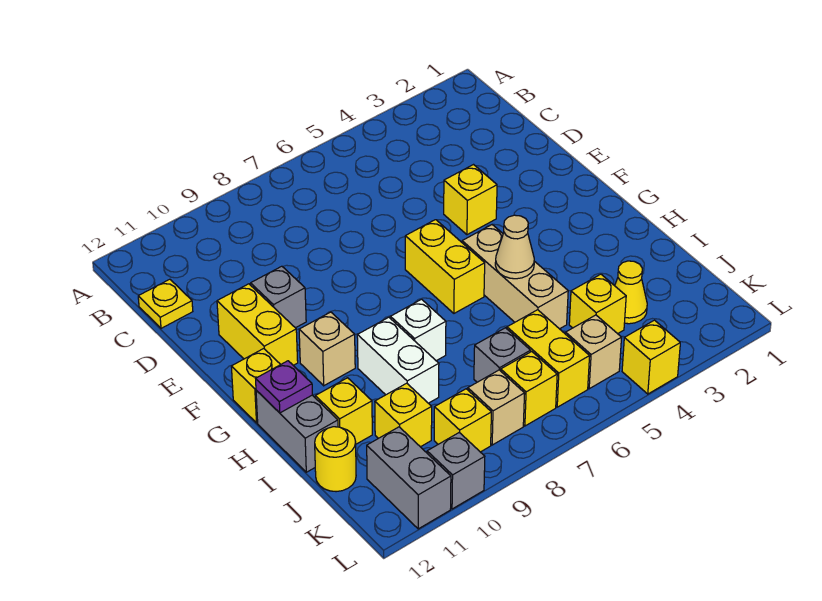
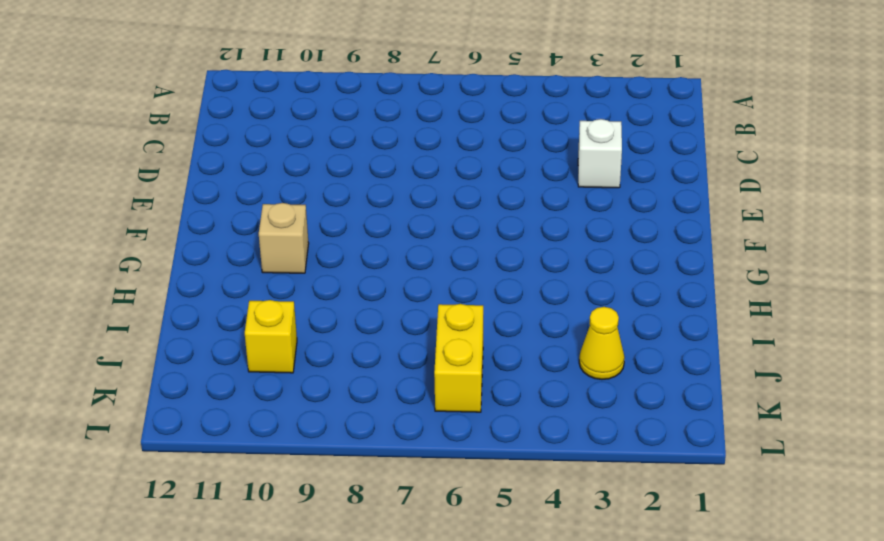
white 1x1 brick [578,119,622,188] -> white 1x1 brick moved to [390,299,446,361]
none -> yellow 1x1 plate [138,279,193,328]
none -> yellow 1x1 brick [444,165,497,235]
none -> grey 1x1 brick [251,266,306,328]

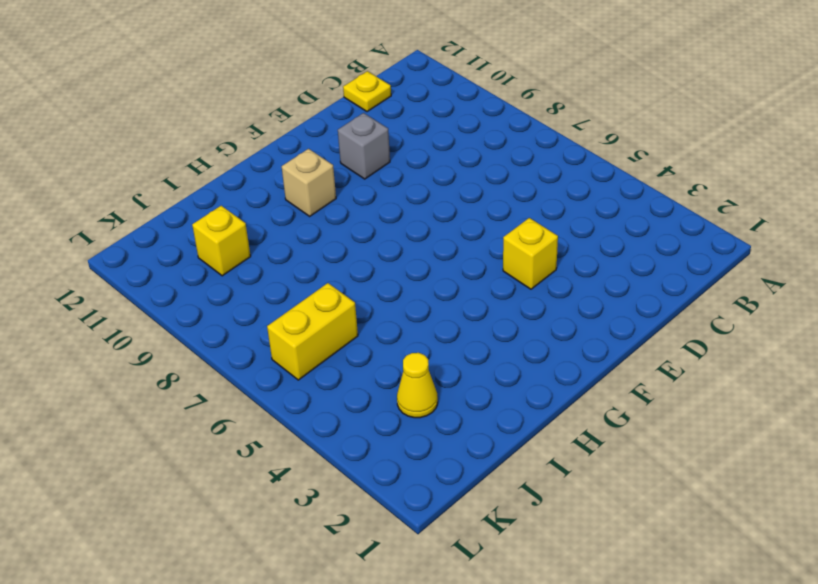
none -> yellow 1x2 brick [217,284,298,365]
none -> yellow 1x2 brick [405,220,485,313]
none -> tan 1x3 brick [462,225,568,329]

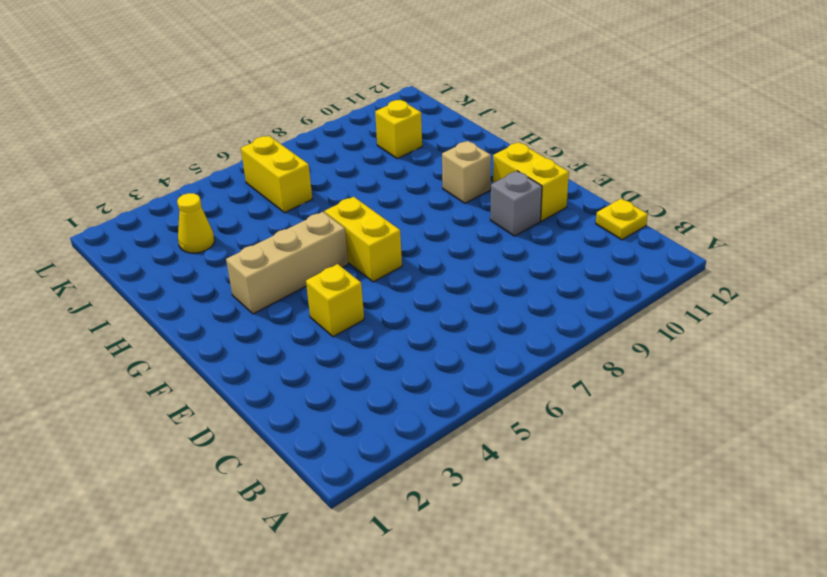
tan 1x3 brick [226,212,348,314] -> tan 1x3 brick turned to [462,225,568,329]
none -> yellow 1x1 brick [231,349,281,423]
none -> white 1x1 brick [390,299,446,361]
none -> white 1x2 brick [357,317,439,403]

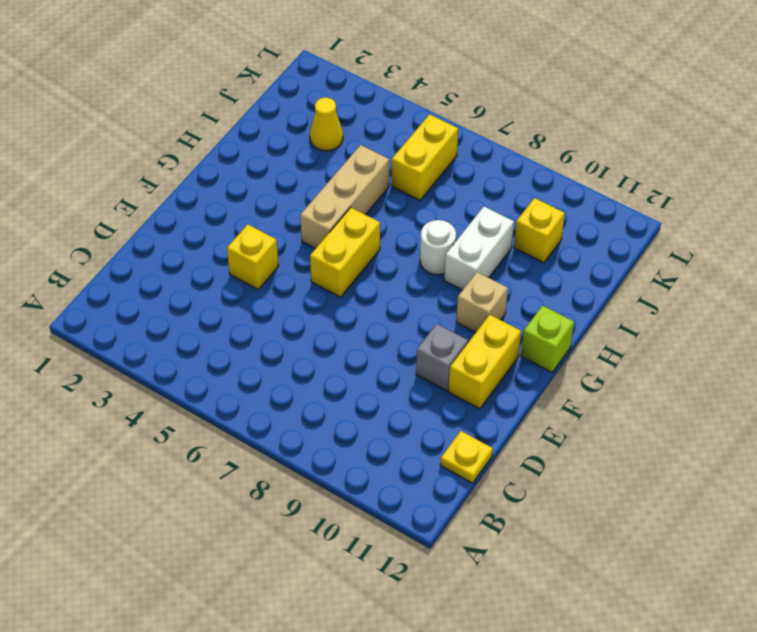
lime 1x1 brick [521,306,574,372] -> yellow 1x1 brick [231,349,281,423]
white 1x1 round brick [420,220,456,275] -> white 1x1 brick [390,299,446,361]
none -> grey 1x2 brick [256,390,338,472]
none -> yellow 1x1 brick [315,378,372,444]
none -> yellow 1x1 brick [569,274,626,334]

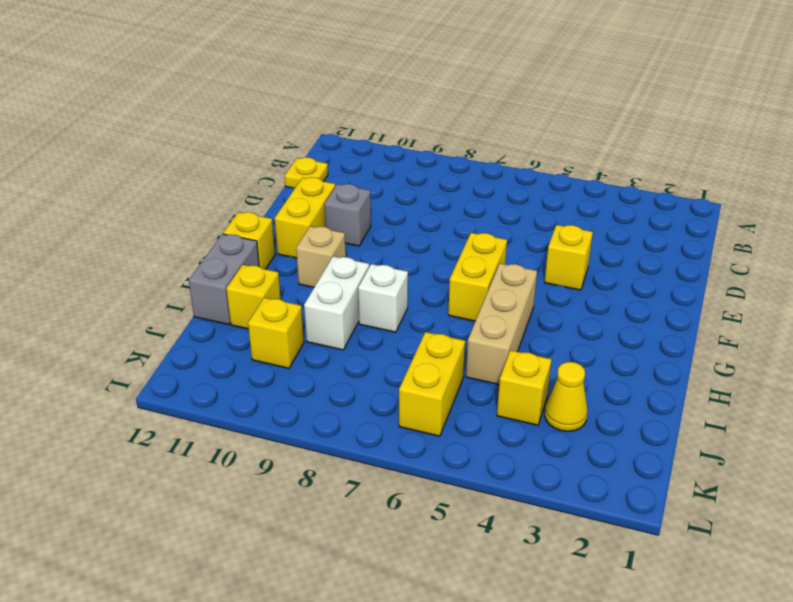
none -> grey 1x1 brick [474,328,531,382]
none -> yellow 1x1 round brick [315,427,356,492]
none -> tan 1x1 brick [566,315,622,389]

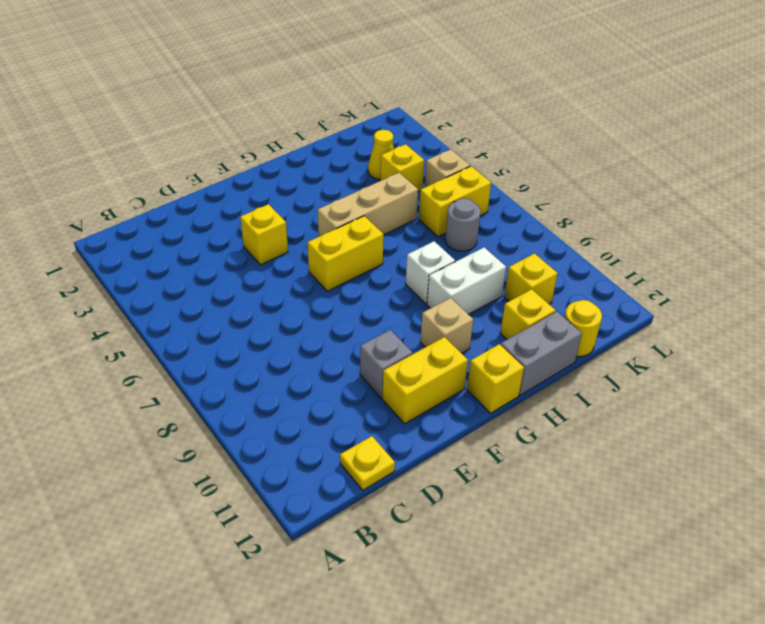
grey 1x1 round brick [445,198,481,251] -> grey 1x1 brick [474,328,531,382]
none -> yellow 1x1 brick [501,352,557,426]
none -> tan 1x1 brick [468,370,525,445]
none -> yellow 1x1 brick [434,389,491,452]

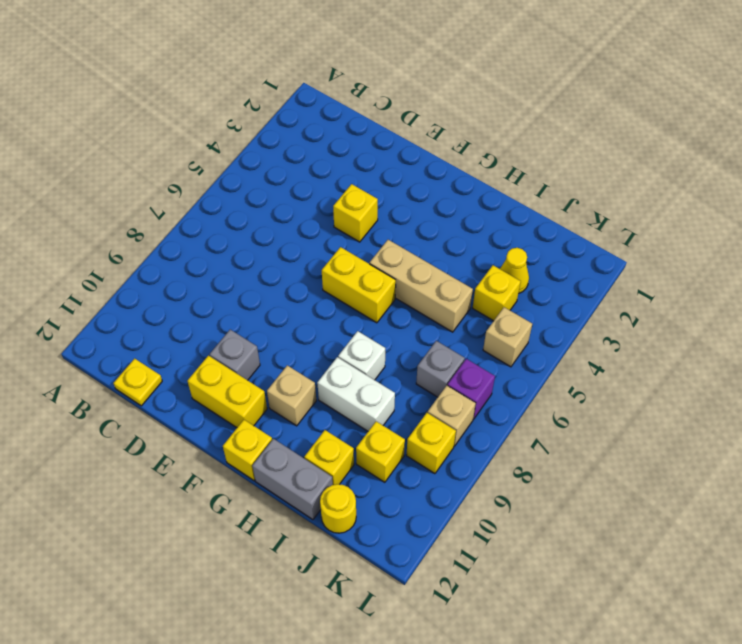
purple 1x1 brick [447,359,495,419] -> yellow 1x1 brick [501,352,557,426]
none -> yellow 1x2 brick [507,310,590,407]
none -> grey 1x2 brick [367,427,451,529]
none -> yellow 1x1 brick [622,320,680,394]

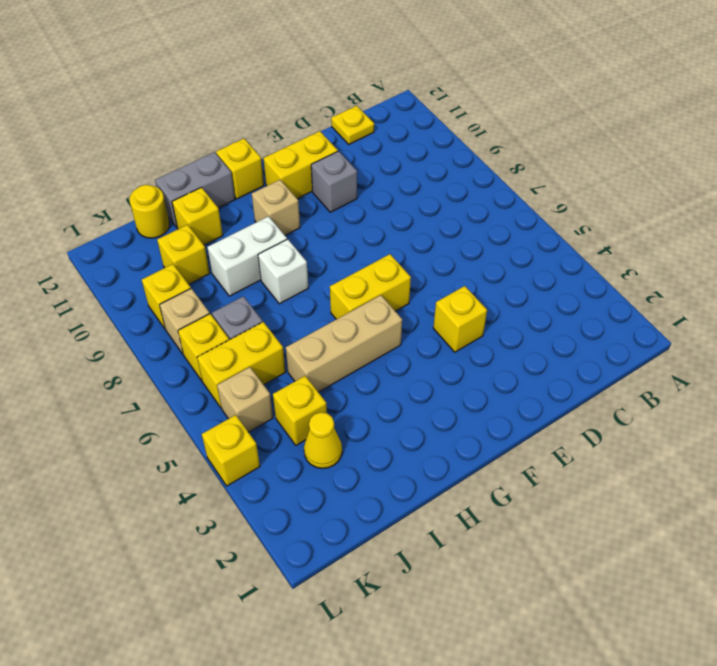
none -> grey 1x2 brick [367,427,451,529]
none -> grey 1x1 brick [427,433,485,509]
none -> tan 1x1 cone [495,215,534,279]

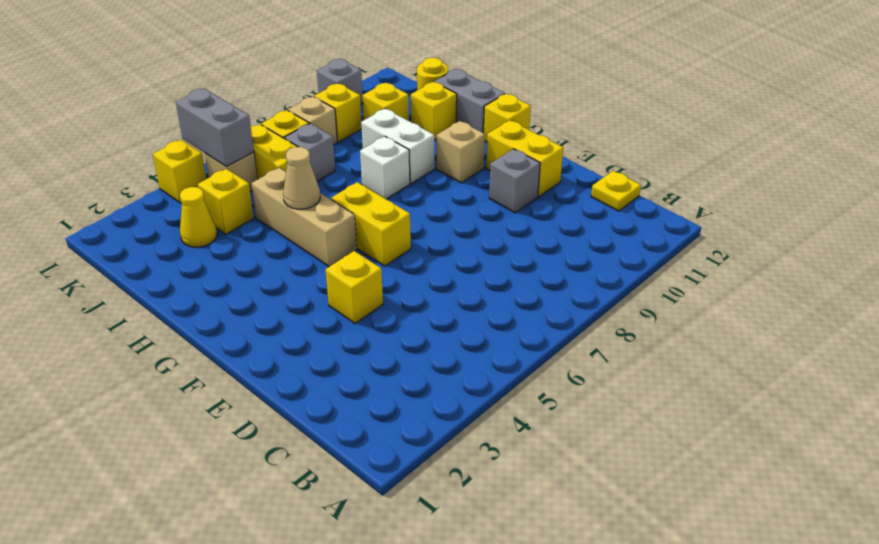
grey 1x2 brick [176,88,254,166] -> grey 1x2 brick moved to [367,427,451,529]
none -> purple 1x1 plate [256,361,312,413]

